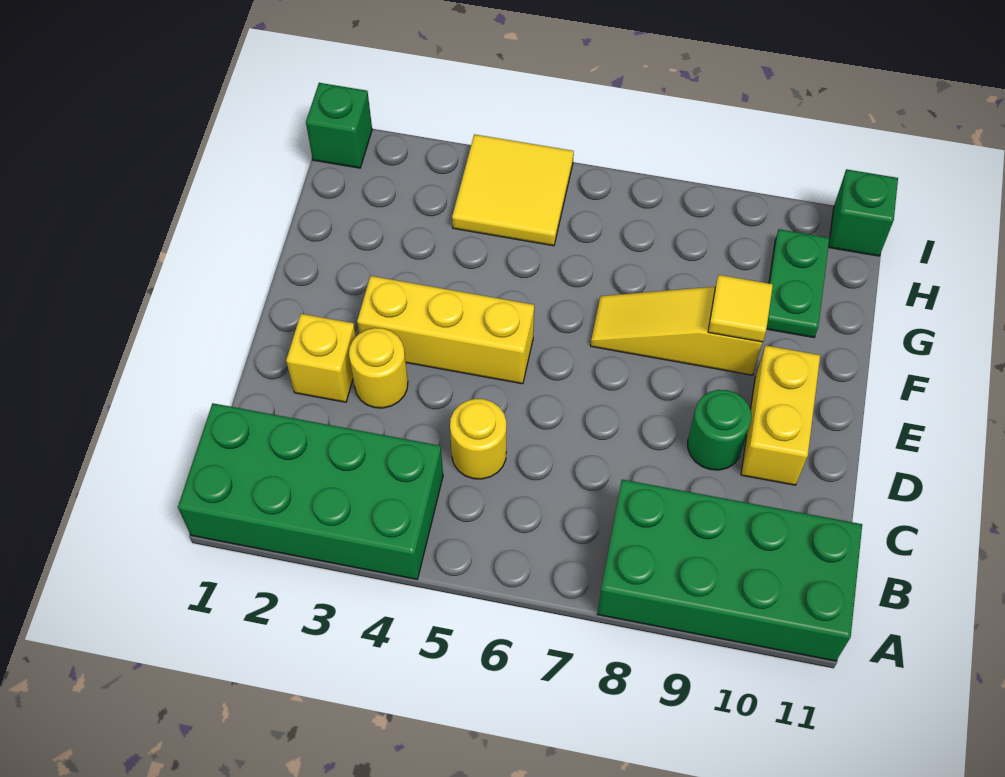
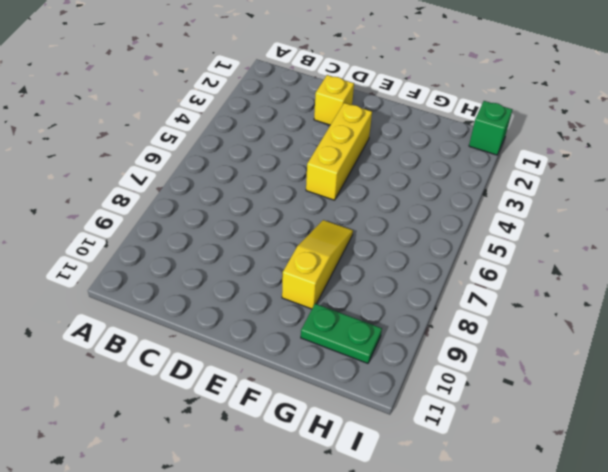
none -> green 2x4 brick [178,403,443,579]
none -> green 2x4 brick [597,480,862,661]
none -> yellow 1x1 round brick [450,399,506,479]

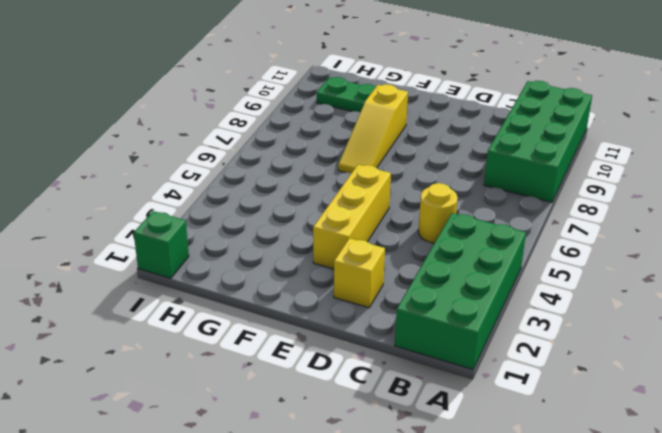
none -> yellow 1x1 round brick [349,328,408,408]
none -> green 1x1 round brick [688,390,751,470]
none -> yellow 1x2 brick [741,345,820,485]

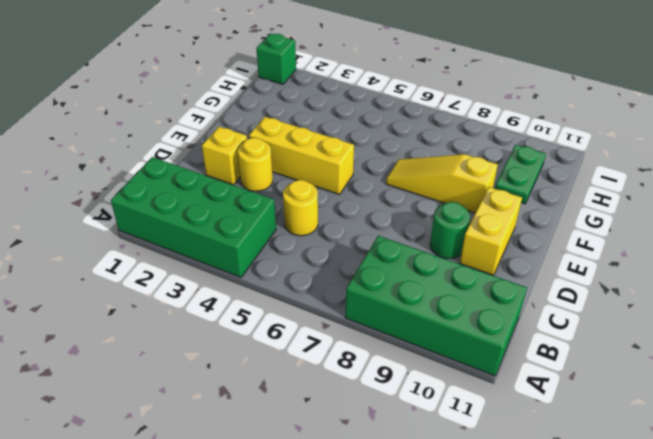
none -> yellow 2x2 tile [452,134,574,246]
none -> green 1x1 brick [829,169,898,256]
none -> yellow 1x1 tile [708,275,773,342]

